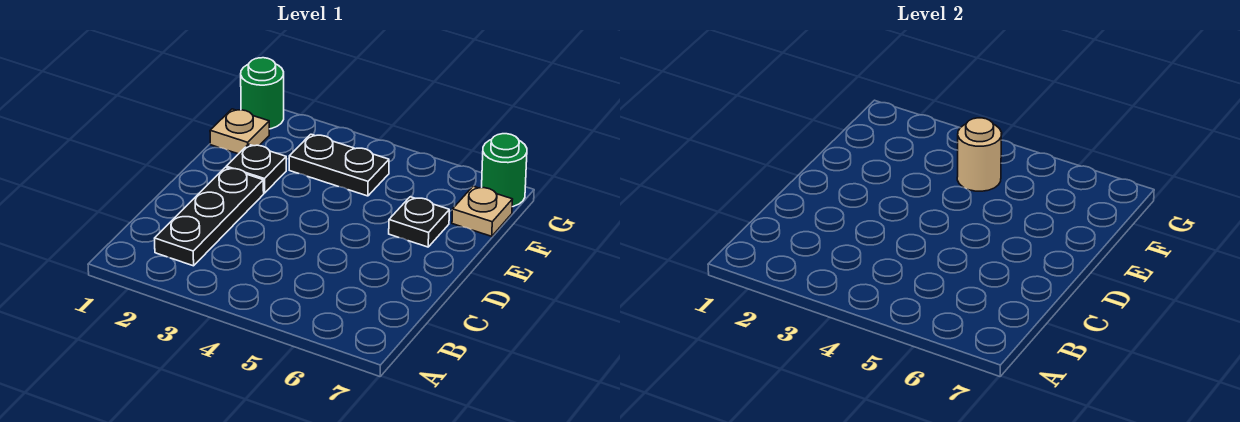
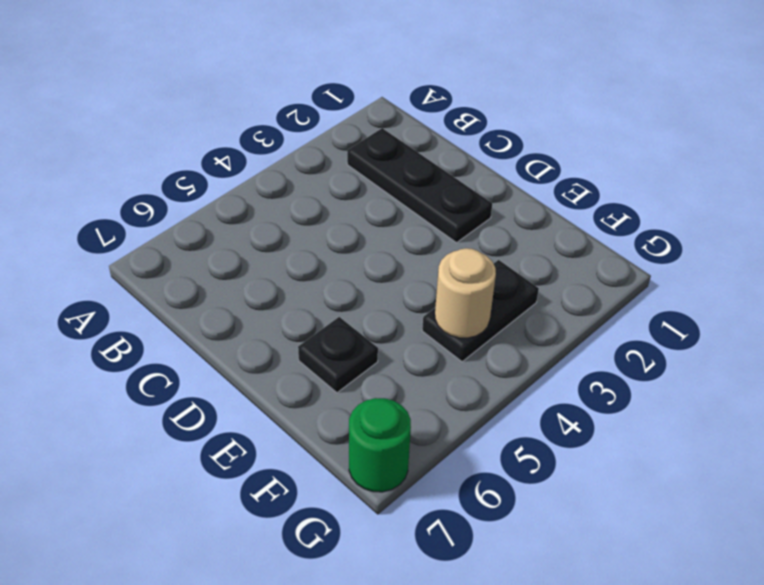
none -> black 1x1 plate [226,144,286,193]
none -> tan 1x1 plate [210,109,269,154]

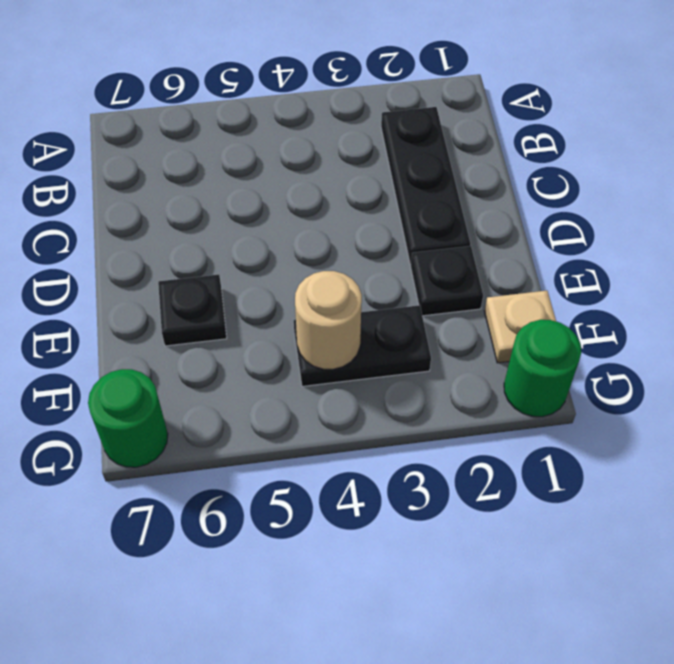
none -> tan 1x1 plate [452,186,513,236]

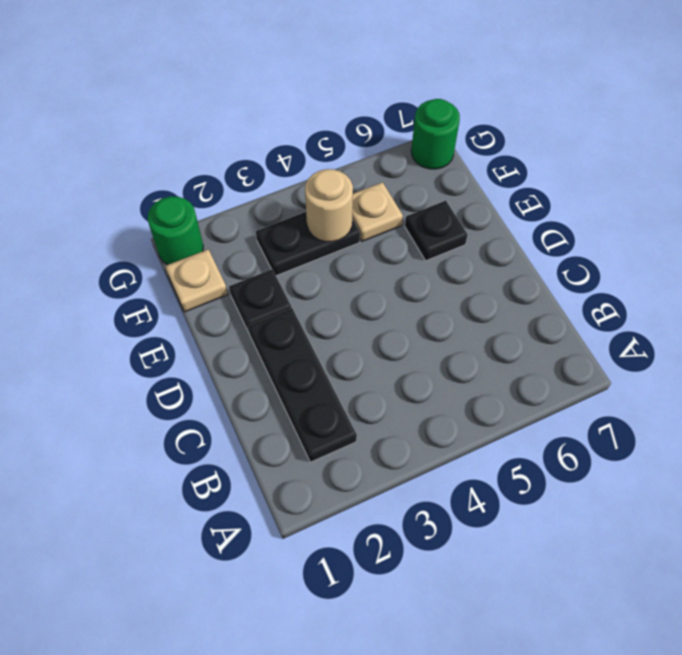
tan 1x1 plate [352,182,403,241] -> tan 1x1 plate moved to [452,186,513,236]

